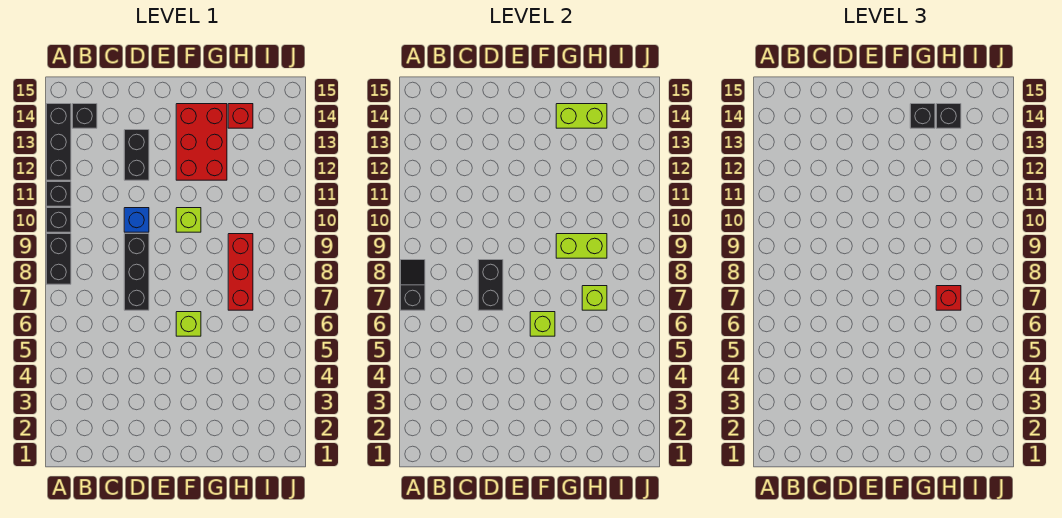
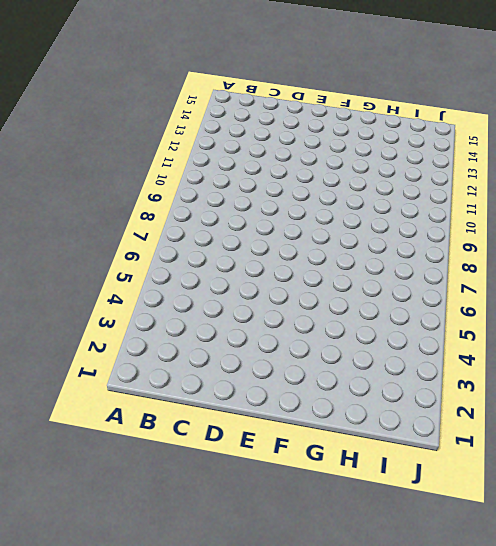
none -> black 1x2 brick [46,234,71,284]
none -> black 1x1 brick [46,208,71,232]
none -> black 1x1 brick [46,182,71,206]

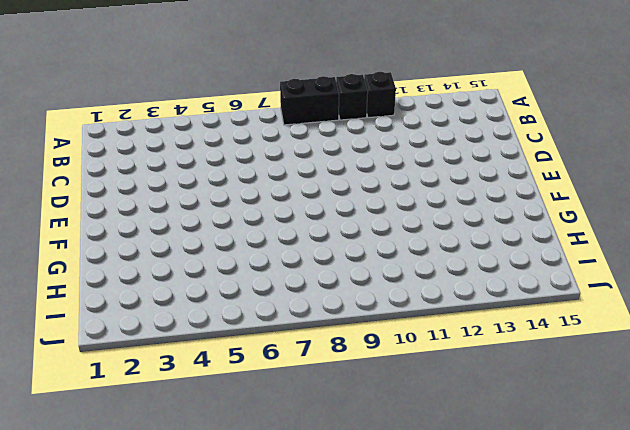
none -> black 1x3 brick [46,104,71,180]
none -> black 1x1 brick [72,104,97,128]
none -> black 1x3 brick [124,234,149,310]

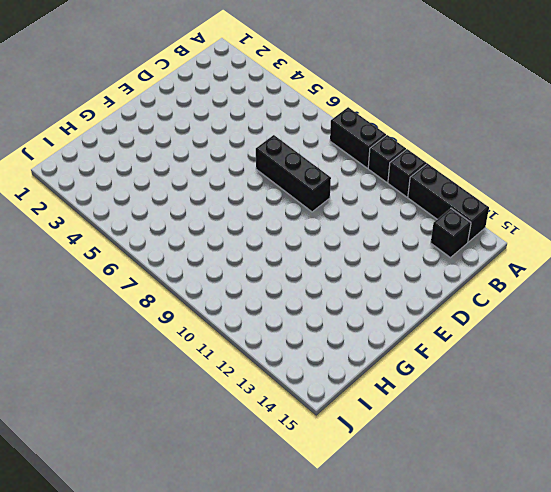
none -> blue 1x1 brick [124,208,149,232]
none -> black 1x2 brick [124,130,149,180]
none -> lime 1x1 brick [176,312,201,336]

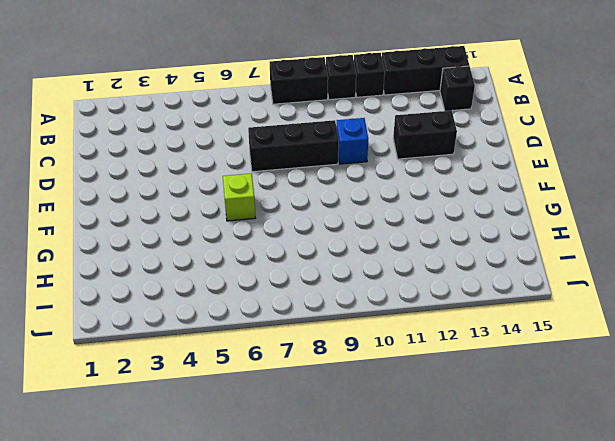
none -> lime 1x1 brick [176,208,201,232]
none -> red 2x3 brick [176,104,227,180]
none -> red 1x3 brick [228,234,253,310]

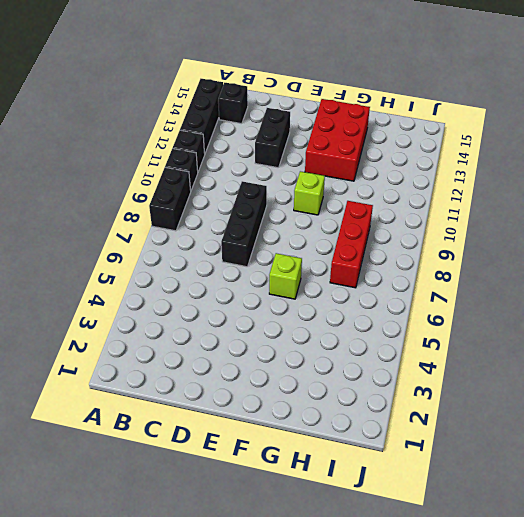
none -> blue 1x1 brick [124,208,149,232]
none -> red 1x1 brick [228,104,253,128]
none -> black 1x2 slope [400,260,425,310]

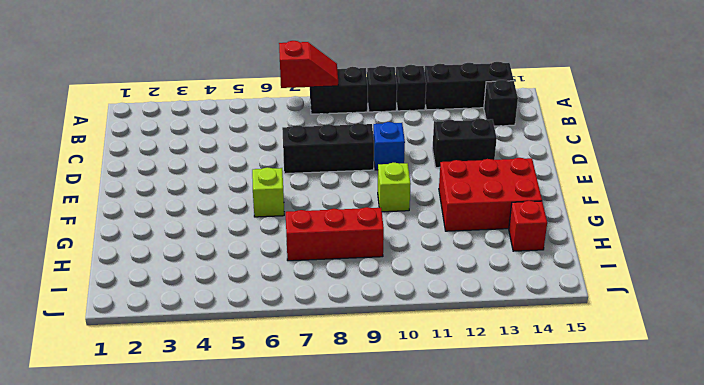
red 1x2 slope [279,41,338,88] -> black 1x2 slope [400,260,425,310]
none -> black 1x2 brick [478,260,503,310]
none -> lime 1x1 brick [530,312,555,336]
none -> lime 1x2 brick [556,234,607,258]

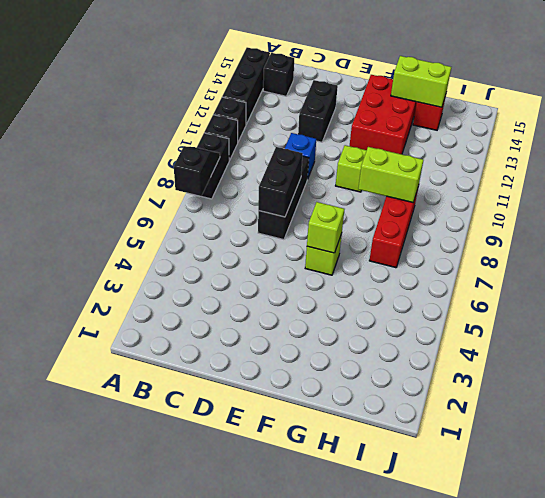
none -> lime 1x1 brick [582,286,607,310]
none -> black 1x1 brick [910,104,935,128]
none -> red 1x1 brick [936,286,961,310]

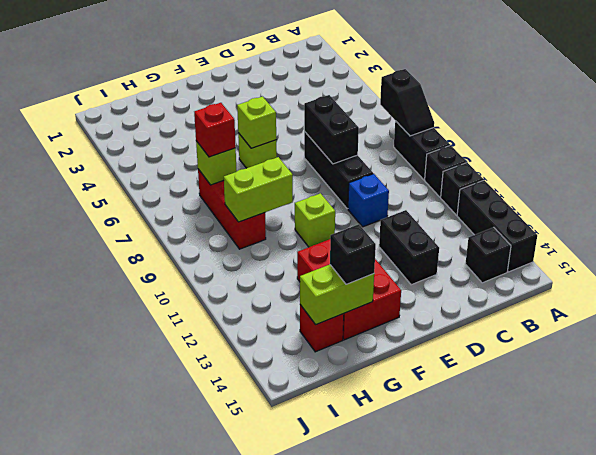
none -> black 1x1 brick [936,104,961,128]

